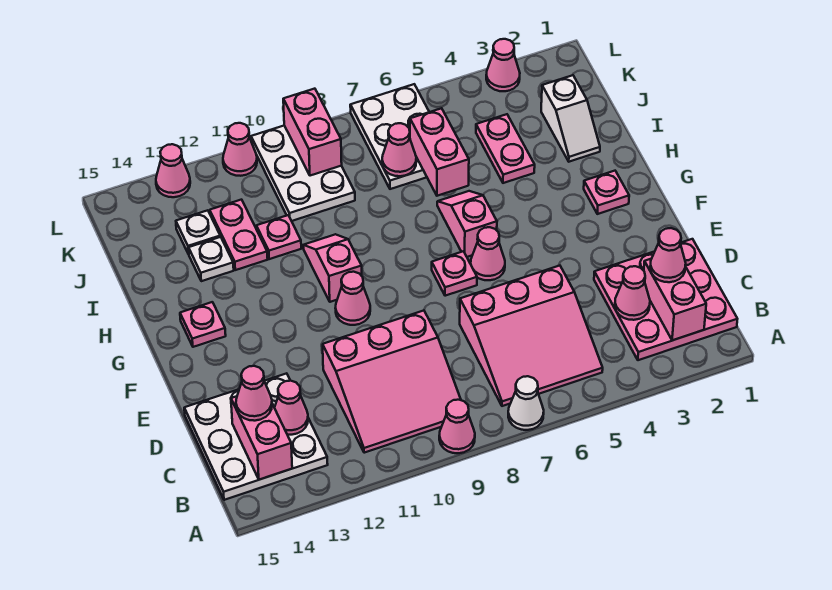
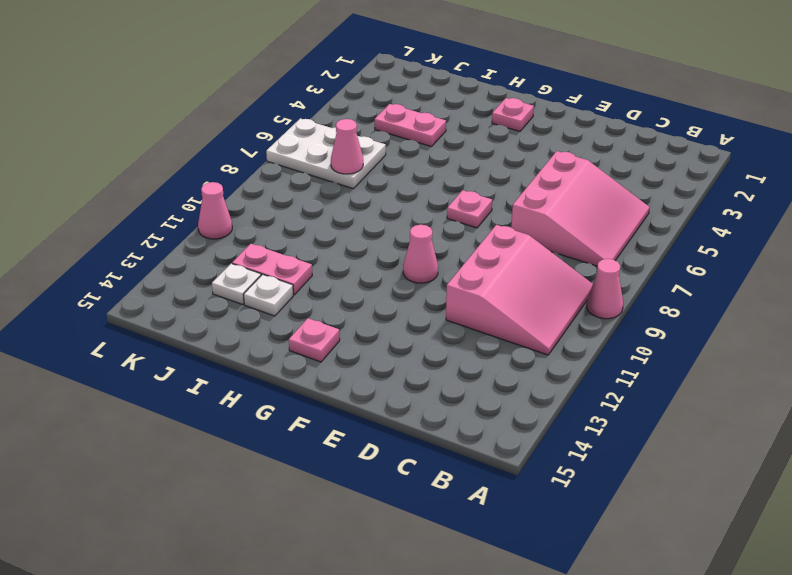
none -> white 1x1 cone [508,376,544,430]
none -> pink 3x3 plate [594,239,737,360]
none -> white 3x3 plate [184,373,328,500]
none -> pink 1x1 cone [471,227,505,280]

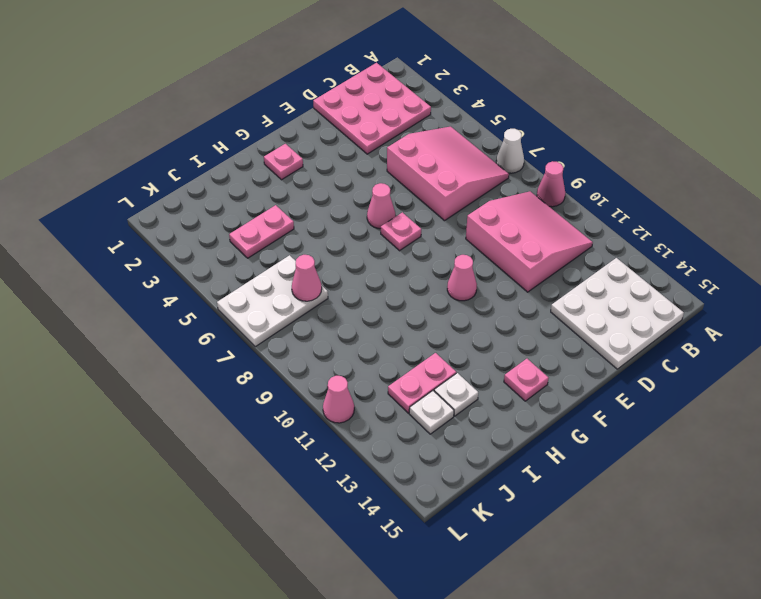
none -> pink 1x2 slope [437,191,497,257]
none -> pink 1x2 slope [303,234,362,302]
none -> white 1x2 slope [541,75,600,162]
none -> pink 1x1 plate [256,215,301,259]

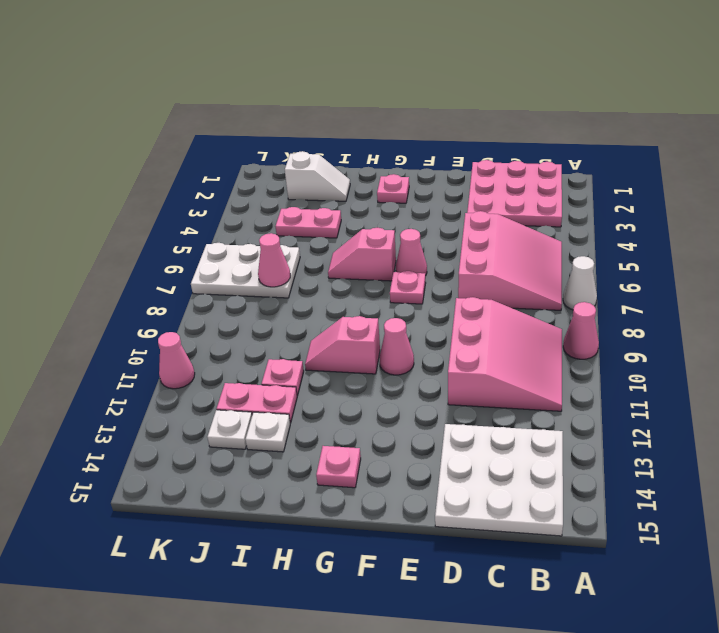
none -> white 2x3 plate [251,126,355,221]
none -> pink 1x1 cone [486,39,520,91]
none -> pink 1x1 cone [156,144,190,197]
none -> pink 1x2 brick [644,259,706,340]

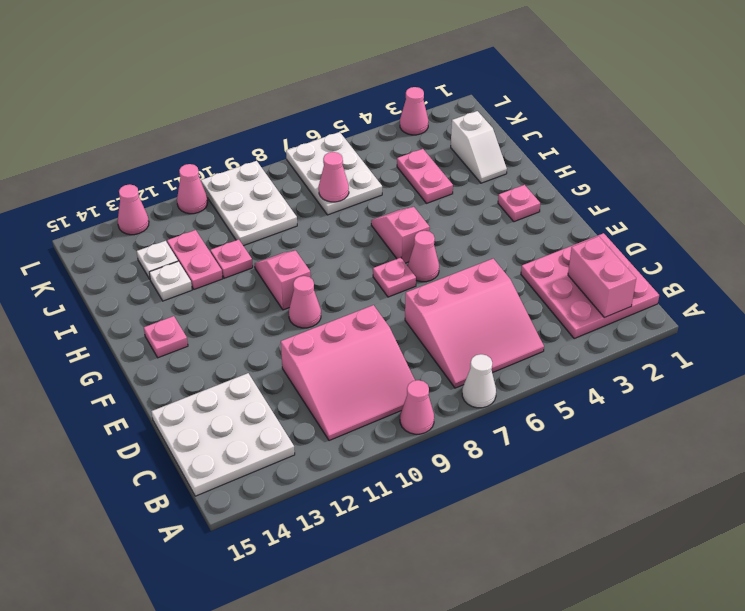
none -> pink 1x2 brick [231,396,292,480]
none -> pink 1x1 cone [615,266,650,320]
none -> pink 1x1 cone [274,381,308,435]
none -> pink 1x2 brick [410,108,469,196]

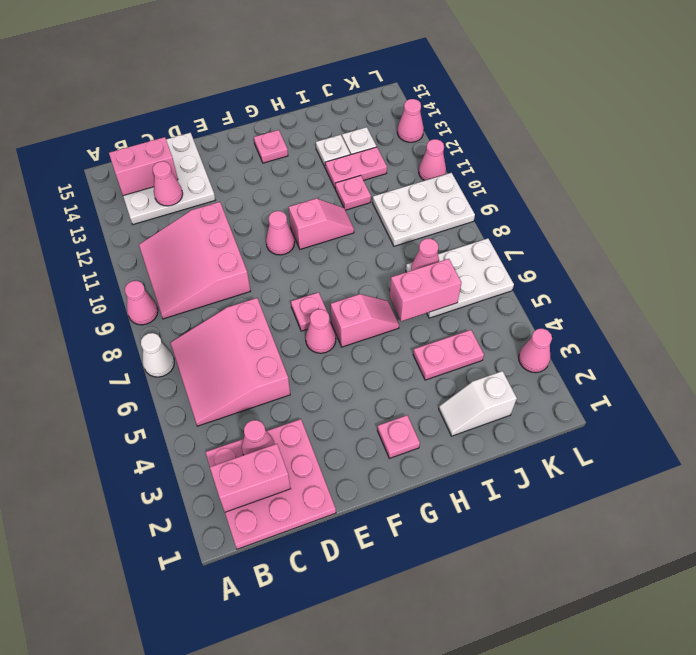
none -> pink 1x2 brick [283,89,342,176]
none -> pink 1x1 cone [650,228,686,282]
none -> pink 1x1 cone [236,366,272,421]

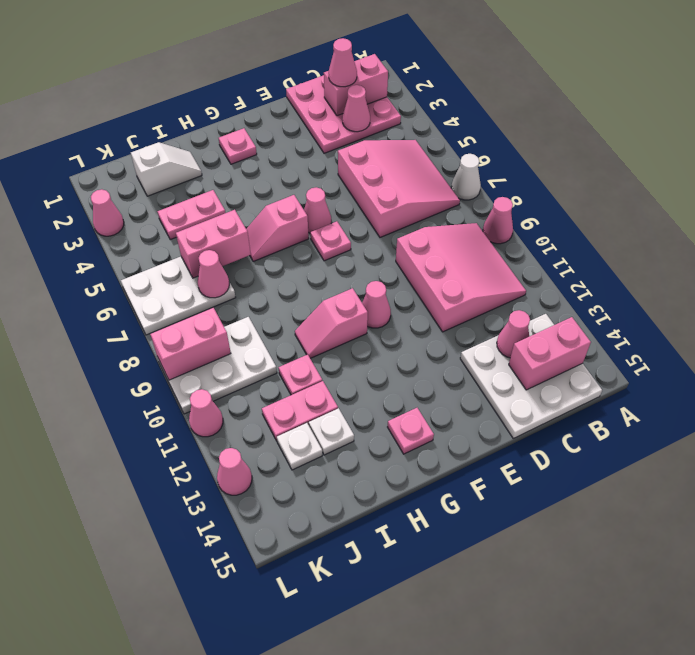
none -> pink 1x1 cone [236,366,272,421]

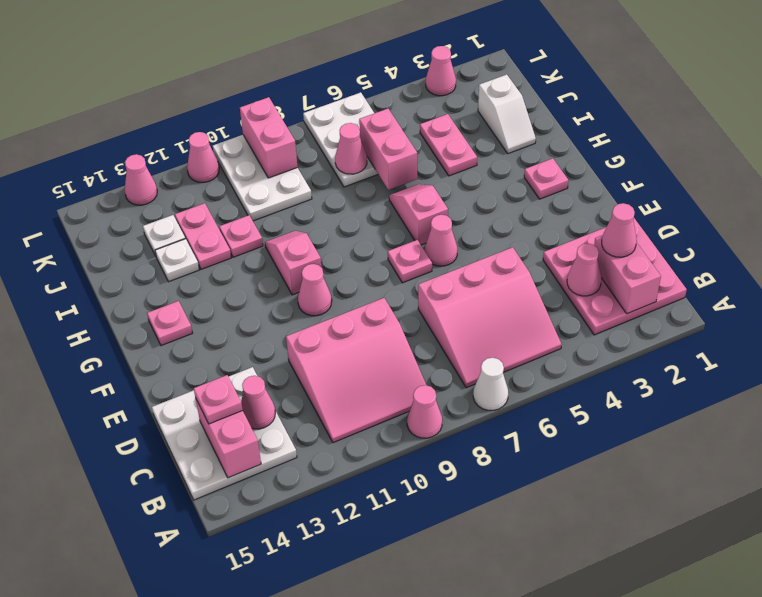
pink 1x1 plate [194,375,243,424] -> pink 1x1 cone [236,366,272,421]

